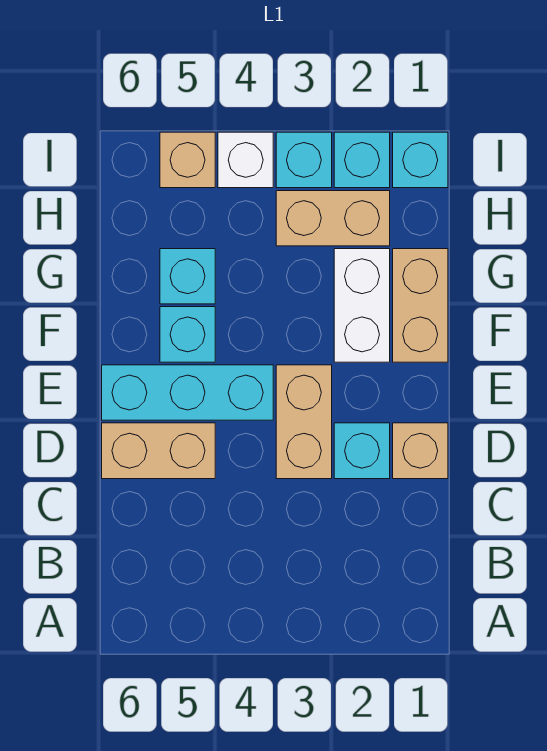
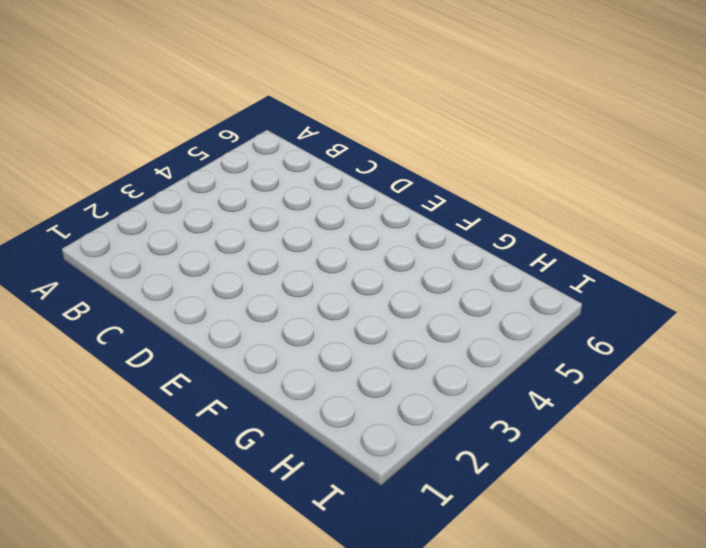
none -> tan 1x1 brick [393,423,448,479]
none -> cyan 1x1 brick [334,423,390,479]
none -> tan 1x2 brick [276,365,332,479]

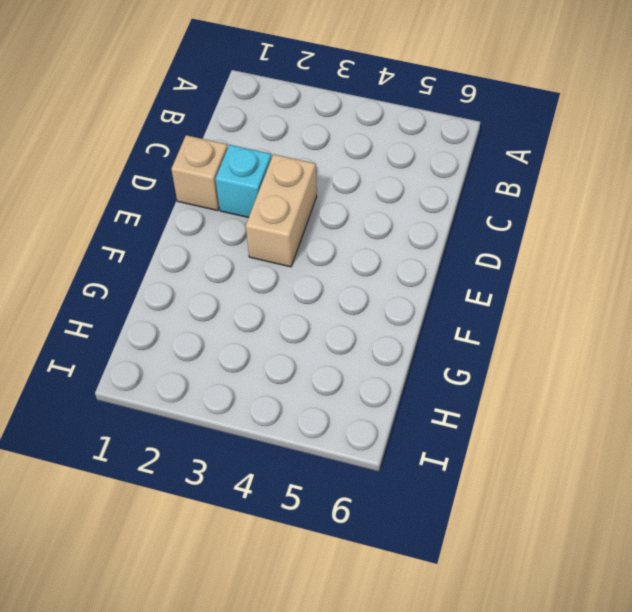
none -> tan 1x2 brick [102,423,215,479]
none -> cyan 1x3 brick [102,365,273,420]
none -> tan 1x2 brick [393,249,448,362]

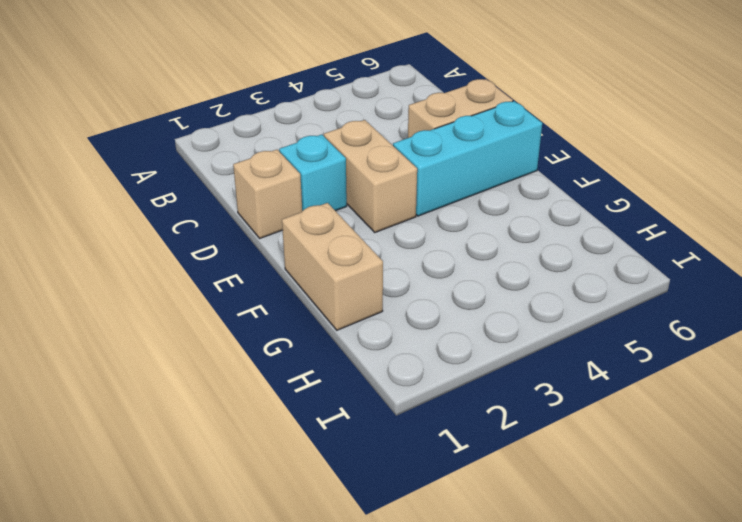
none -> white 1x2 brick [334,249,390,362]
none -> cyan 1x1 brick [160,307,215,362]
none -> cyan 1x1 brick [160,249,215,304]

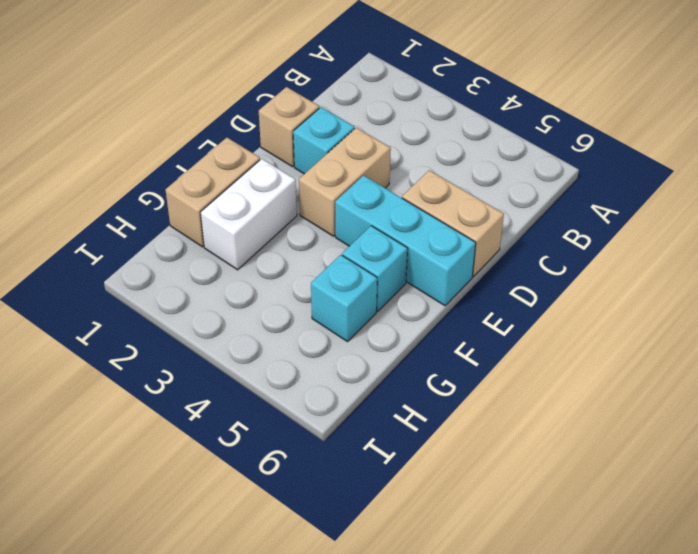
none -> tan 1x2 brick [276,191,390,246]
none -> cyan 1x1 brick [393,132,448,188]
none -> cyan 1x1 brick [334,132,390,188]

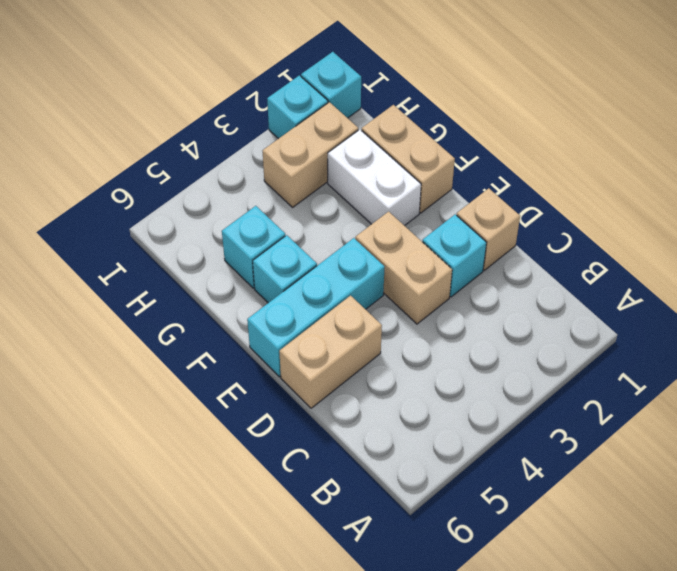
none -> cyan 1x1 brick [276,132,332,188]
none -> white 1x1 brick [218,132,273,188]
none -> tan 1x1 brick [160,132,215,188]

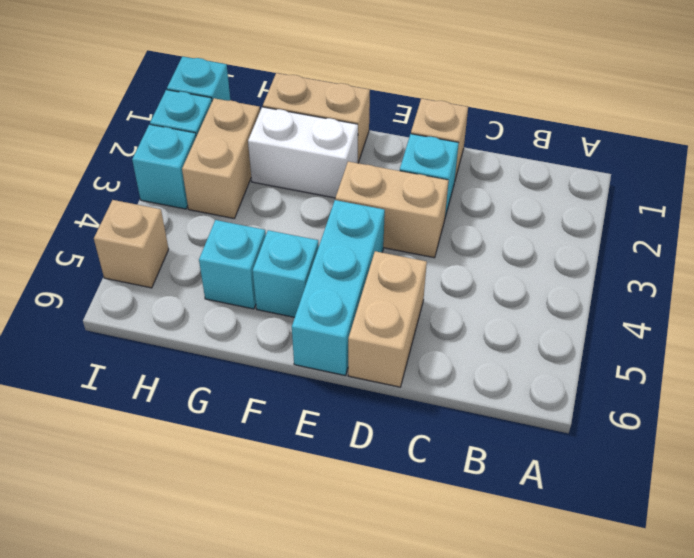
none -> white 1x1 brick [218,132,273,188]

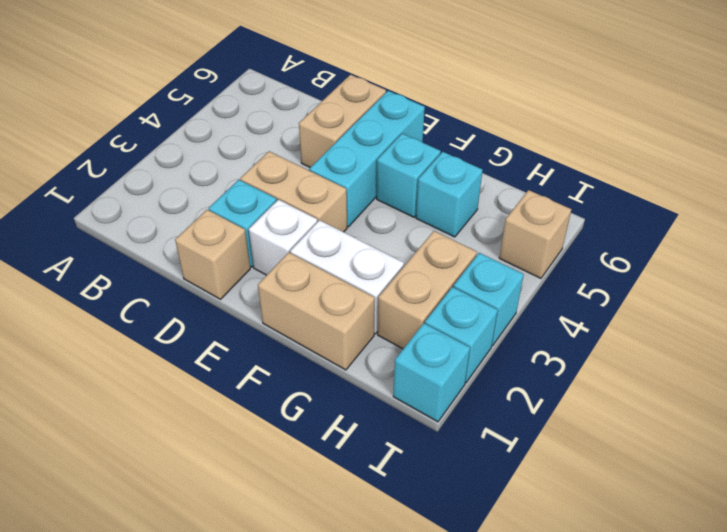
white 1x1 brick [249,200,317,275] -> white 1x1 brick moved to [218,132,273,188]

